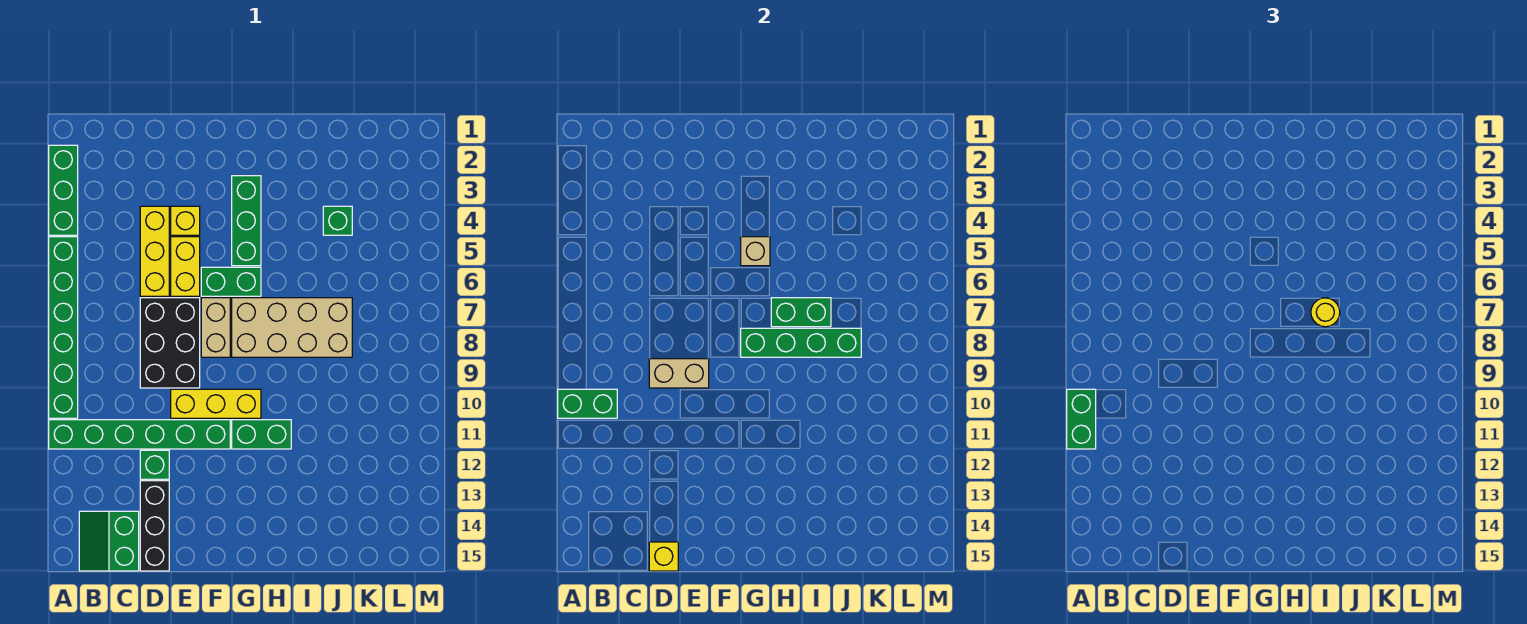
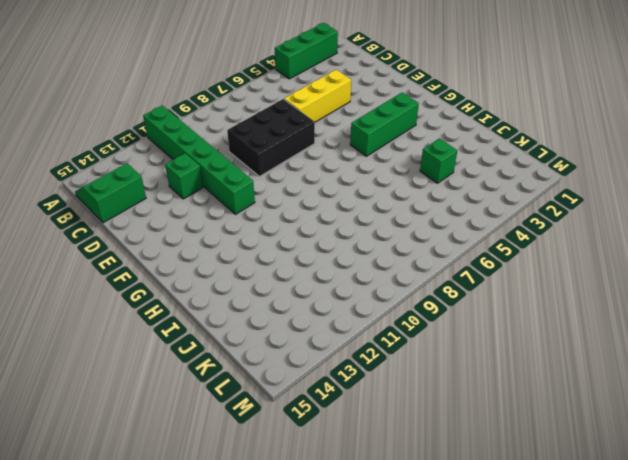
none -> green 1x6 brick [49,237,78,418]
none -> black 1x3 brick [140,481,169,571]
none -> yellow 1x1 brick [171,206,200,235]

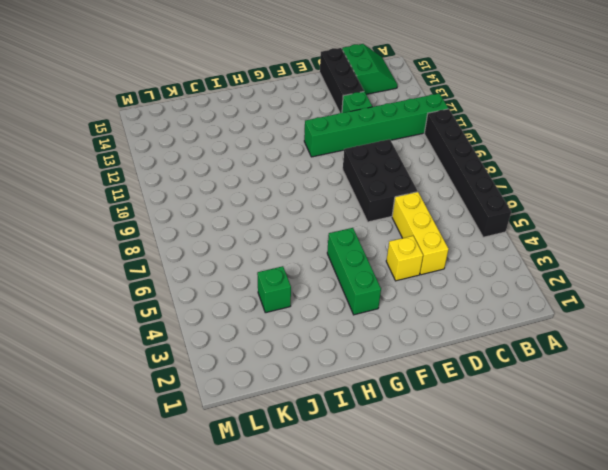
black 1x6 brick [424,109,511,237] -> green 1x6 brick [49,237,78,418]
none -> green 1x3 brick [49,145,78,235]
none -> yellow 1x2 brick [171,237,200,296]
none -> yellow 1x3 brick [171,389,261,418]

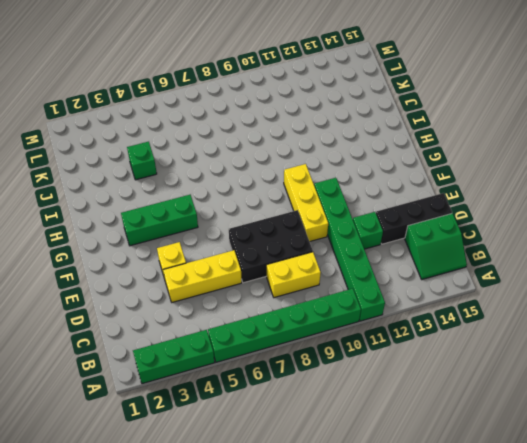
yellow 1x2 brick [267,252,321,298] -> yellow 1x2 brick moved to [171,237,200,296]
none -> green 1x2 brick [201,267,261,296]
none -> tan 1x2 brick [201,298,230,357]
none -> tan 2x4 brick [232,298,352,357]

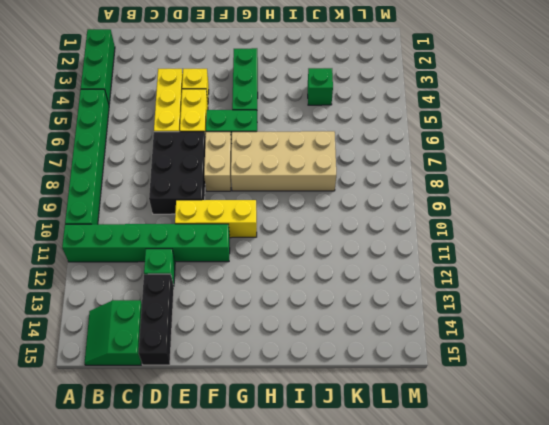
none -> green 1x2 brick [232,420,291,449]
none -> green 1x2 brick [558,389,617,418]
none -> tan 1x2 brick [649,359,709,388]

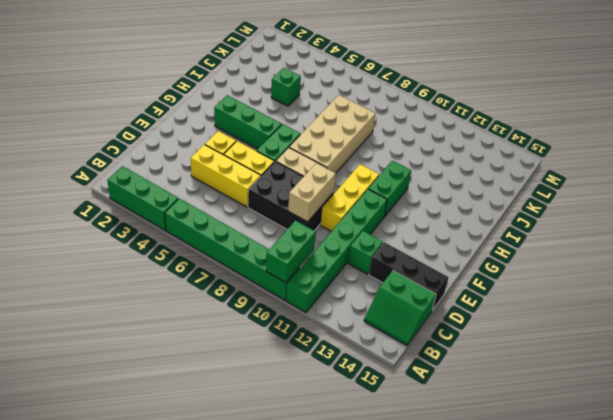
none -> yellow 1x1 brick [649,542,678,571]
none -> tan 1x1 brick [741,237,770,266]
none -> green 1x4 brick [741,328,861,357]

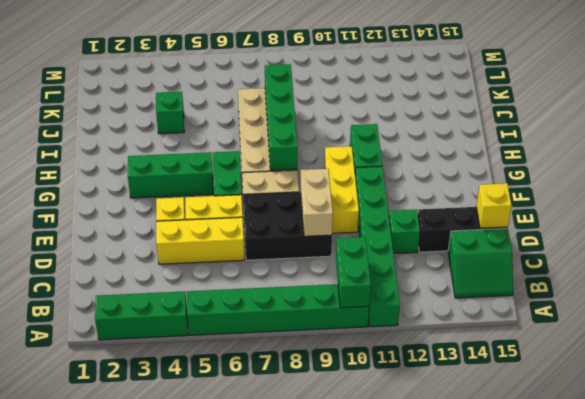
none -> tan 1x1 brick [741,237,770,266]
none -> green 1x2 brick [771,298,831,327]
none -> green 1x2 brick [1067,389,1096,449]

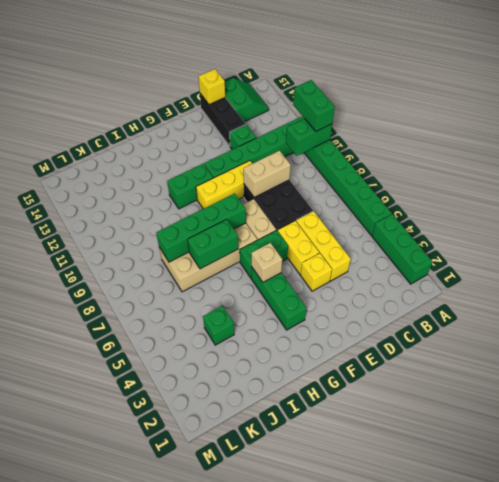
none -> yellow 1x1 round brick [1311,298,1340,327]

